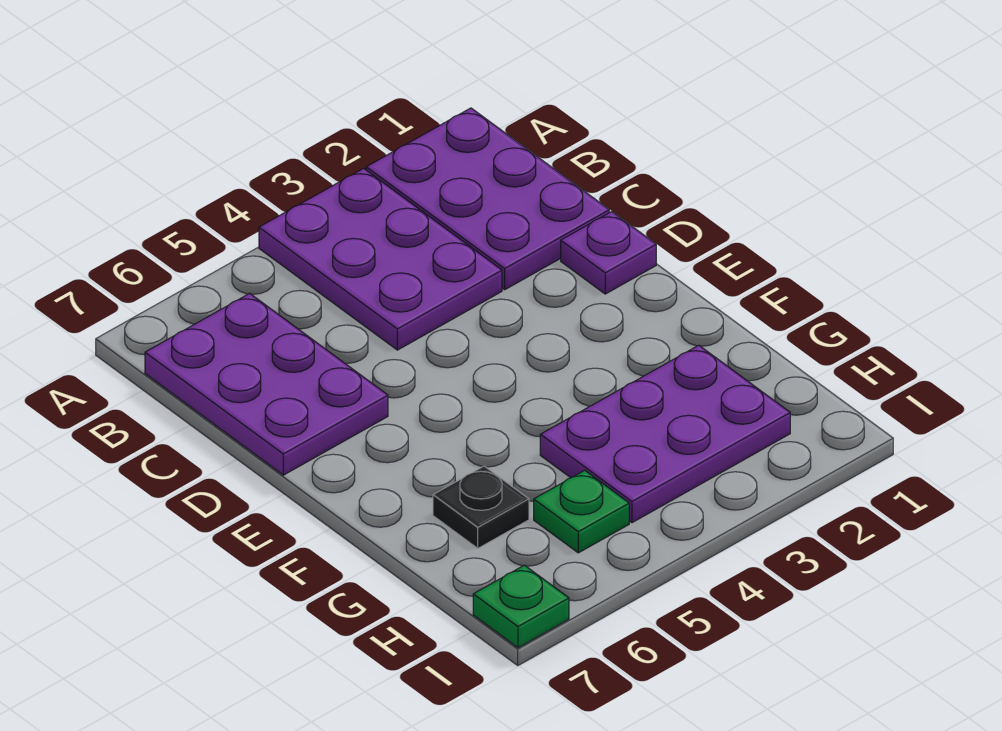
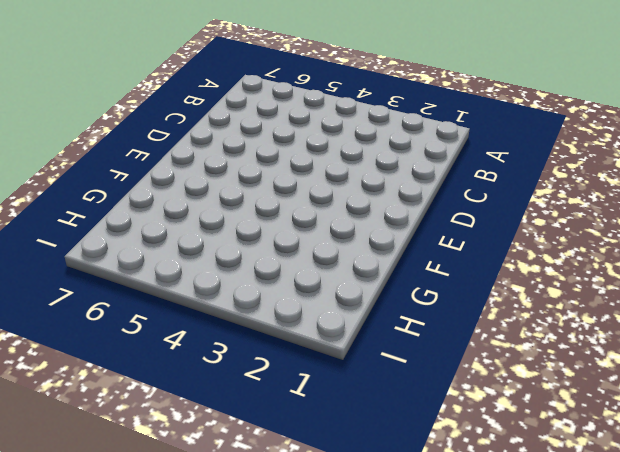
none -> purple 2x3 plate [366,108,609,289]
none -> purple 2x3 plate [259,168,502,350]

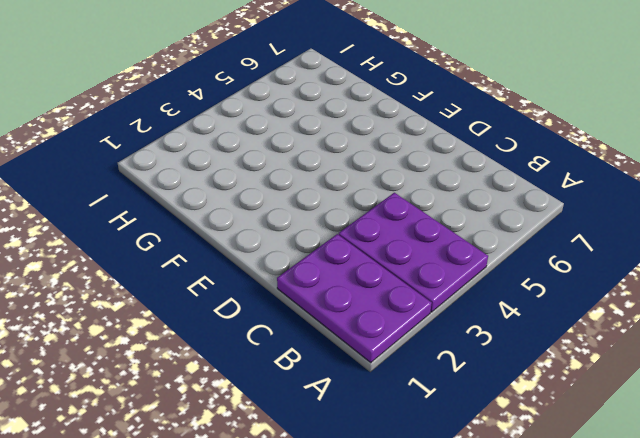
none -> purple 2x3 plate [145,293,388,475]
none -> purple 1x1 plate [561,212,656,294]

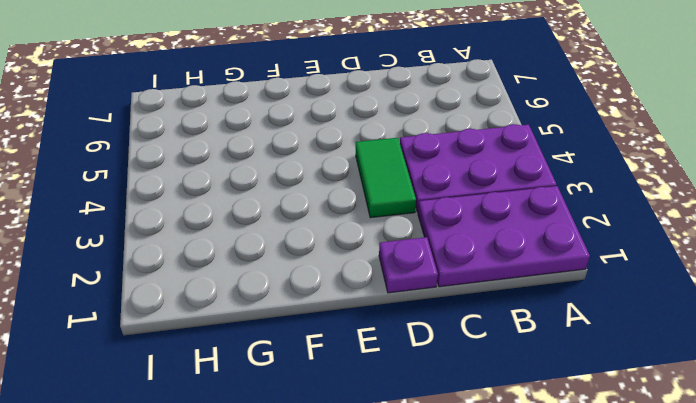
green 1x2 tile [356,138,416,218] -> none
none -> purple 2x3 plate [145,293,388,475]
none -> purple 2x3 plate [540,345,790,523]

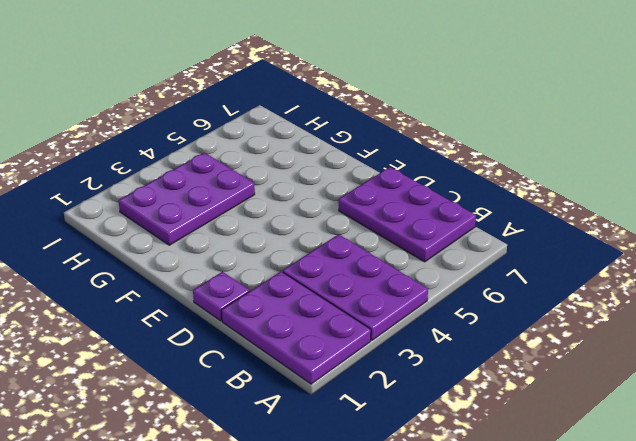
none -> black 1x1 plate [433,466,529,548]
none -> green 1x1 plate [534,470,629,553]

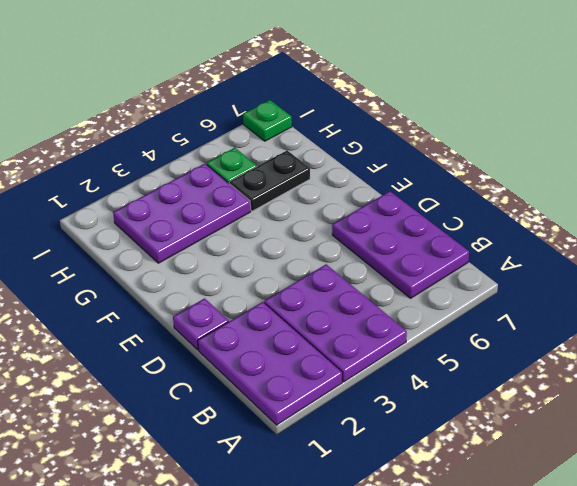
black 1x2 plate [229,150,310,211] -> black 1x1 plate [433,466,529,548]

